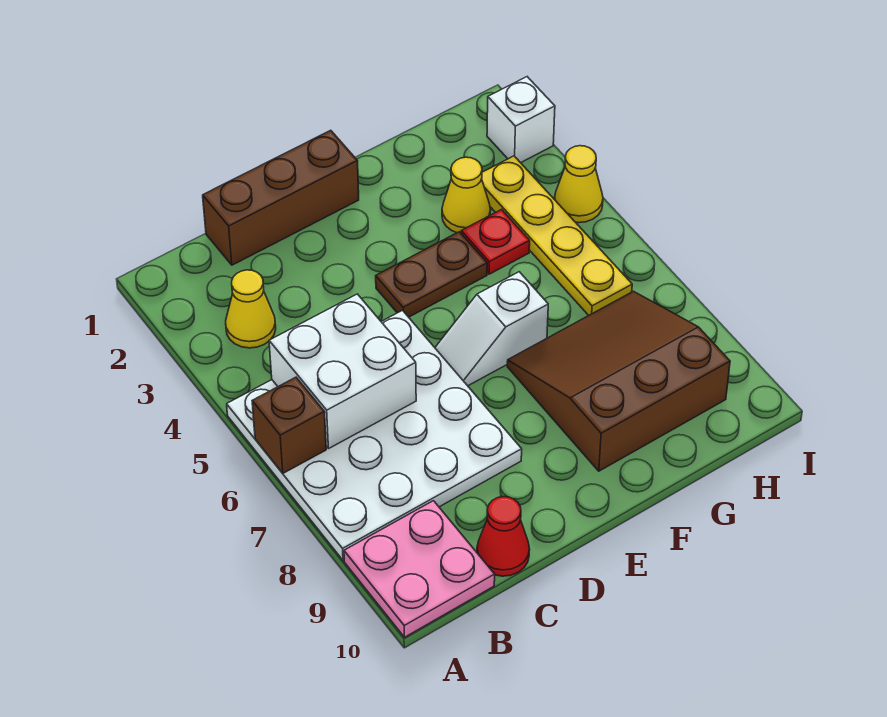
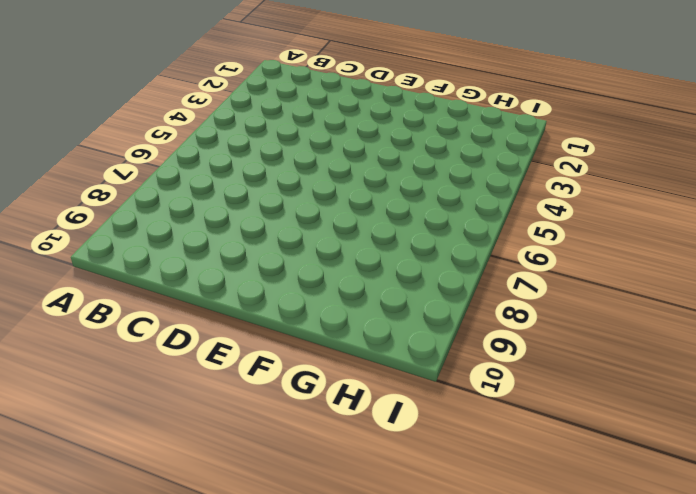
none -> white 4x4 plate [227,310,522,560]
none -> pink 2x2 plate [344,501,495,637]
none -> yellow 1x1 cone [226,270,276,348]

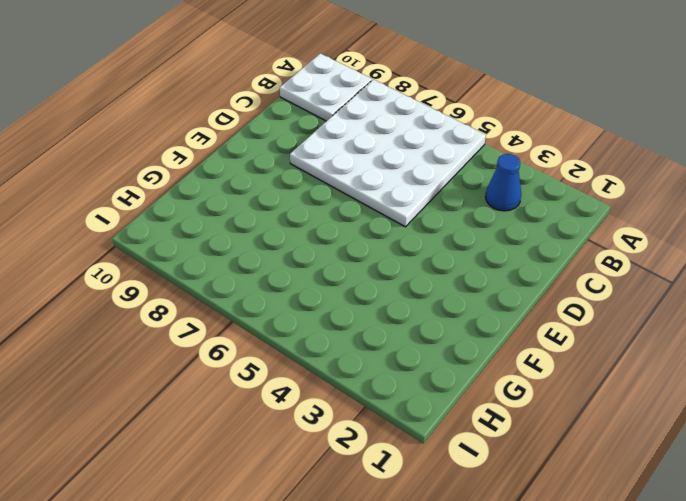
white 2x2 plate [280,53,372,121] -> pink 2x2 plate [344,501,495,637]
blue 1x1 cone [486,154,521,211] -> yellow 1x1 cone [226,270,276,348]
none -> brown 1x3 brick [203,130,359,265]
none -> red 1x1 cone [477,497,530,576]
none -> brown 1x2 plate [376,232,487,317]

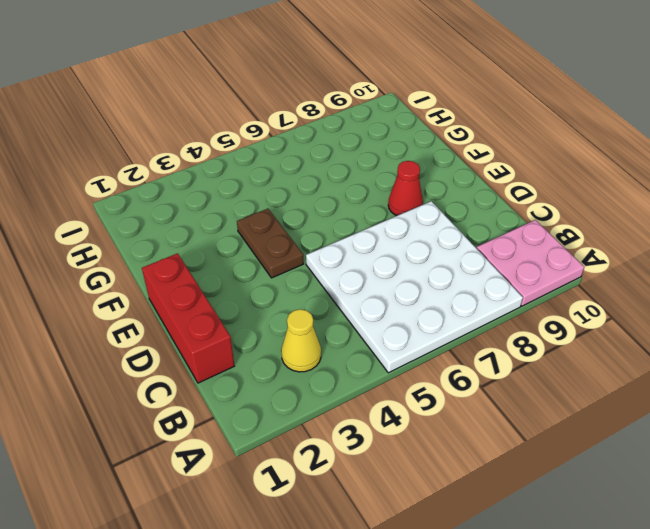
red 1x3 brick [142,253,234,383] -> brown 1x3 brick [203,130,359,265]
red 1x1 cone [388,161,423,216] -> red 1x1 cone moved to [477,497,530,576]
none -> white 1x2 slope [435,272,548,386]
none -> brown 3x3 slope [507,291,730,471]
none -> yellow 1x1 cone [442,157,491,233]

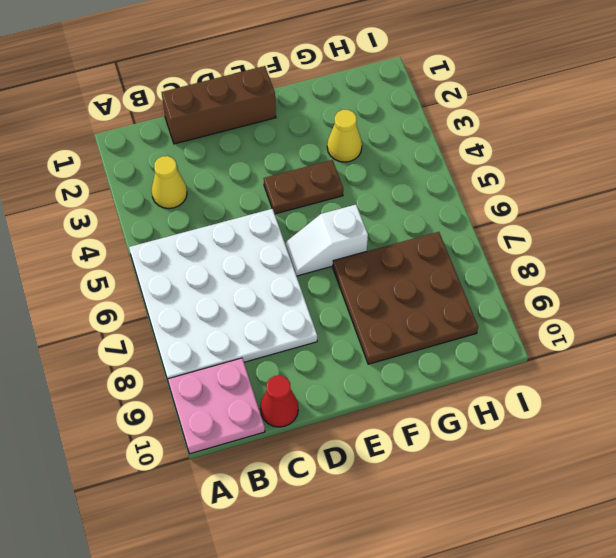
brown 3x3 plate [333,232,478,364] -> brown 3x3 slope [507,291,730,471]
none -> red 1x1 plate [461,210,530,274]
none -> yellow 1x4 plate [482,156,632,315]
none -> white 1x1 brick [487,77,555,163]

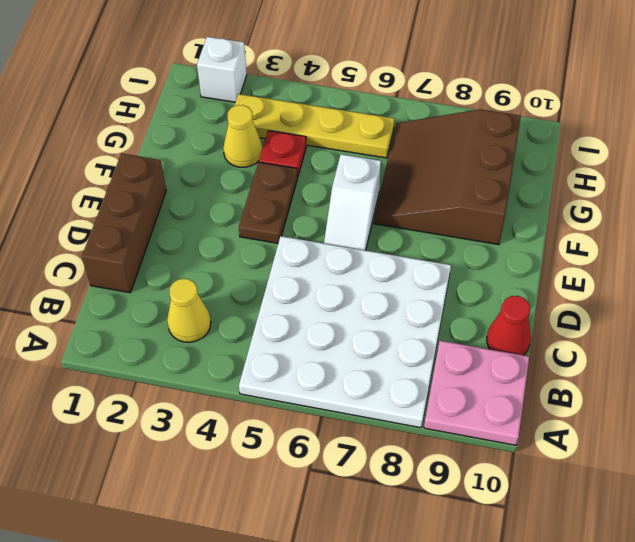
none -> yellow 1x1 cone [555,146,603,223]
none -> brown 1x1 brick [252,377,326,473]
none -> white 2x2 brick [269,294,416,448]

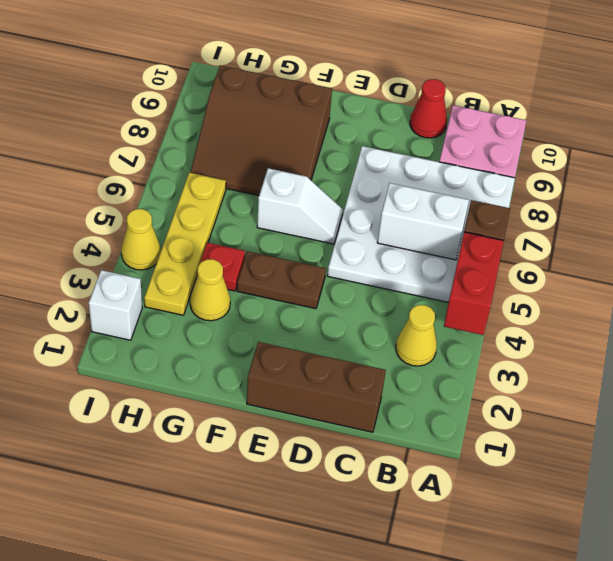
red 1x2 brick [444,232,504,335] -> none
white 1x2 brick [377,183,469,260] -> white 2x2 brick [269,294,416,448]

